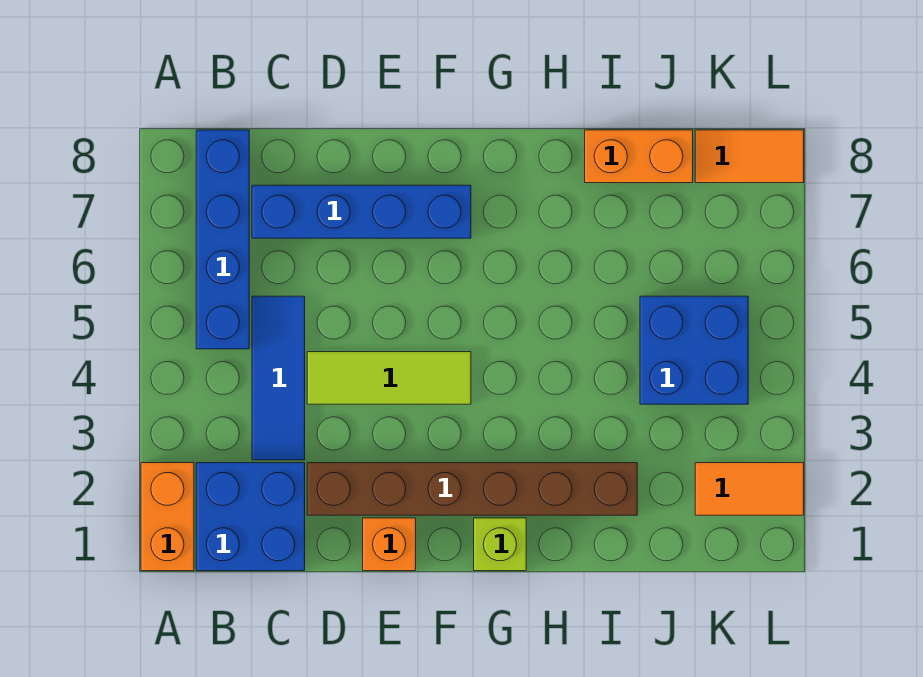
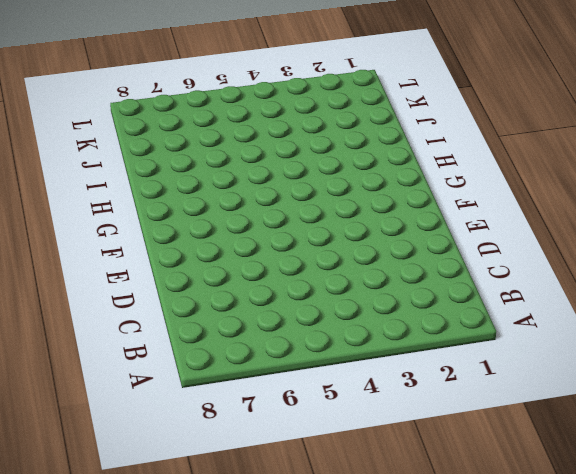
none -> orange 1x2 brick [141,463,194,571]
none -> blue 2x2 brick [196,463,305,571]
none -> blue 1x4 brick [196,130,249,349]

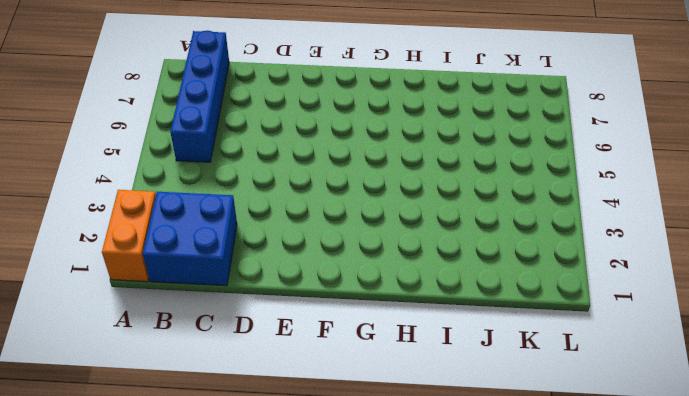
none -> blue 1x3 tile [252,296,305,460]
none -> blue 1x4 brick [252,185,471,238]
none -> brown 1x6 brick [307,463,637,515]

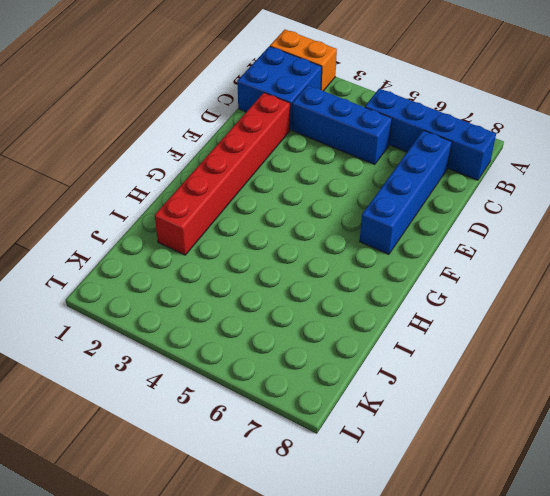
blue 1x3 brick [292,85,392,165] -> blue 1x3 tile [252,296,305,460]
red 1x6 brick [155,93,290,255] -> brown 1x6 brick [307,463,637,515]
none -> lime 1x3 tile [307,352,471,404]
none -> orange 1x1 brick [363,518,416,571]
none -> lime 1x1 brick [474,518,526,571]

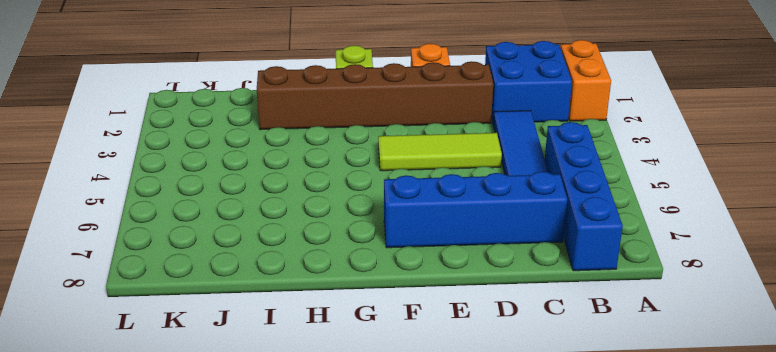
none -> orange 1x2 brick [585,130,693,183]
none -> blue 2x2 brick [640,296,748,404]
none -> orange 1x2 tile [695,463,804,515]

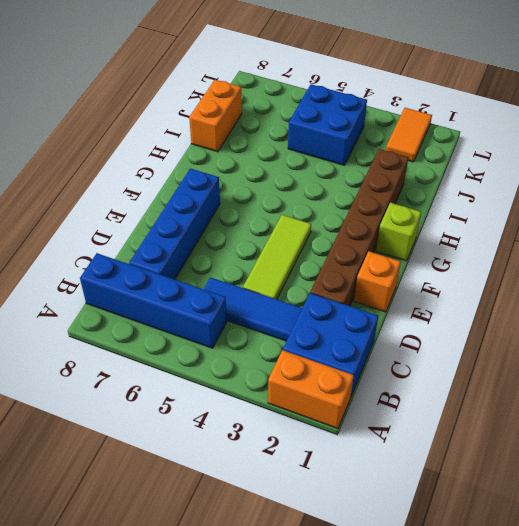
none -> orange 1x2 tile [695,130,804,183]

